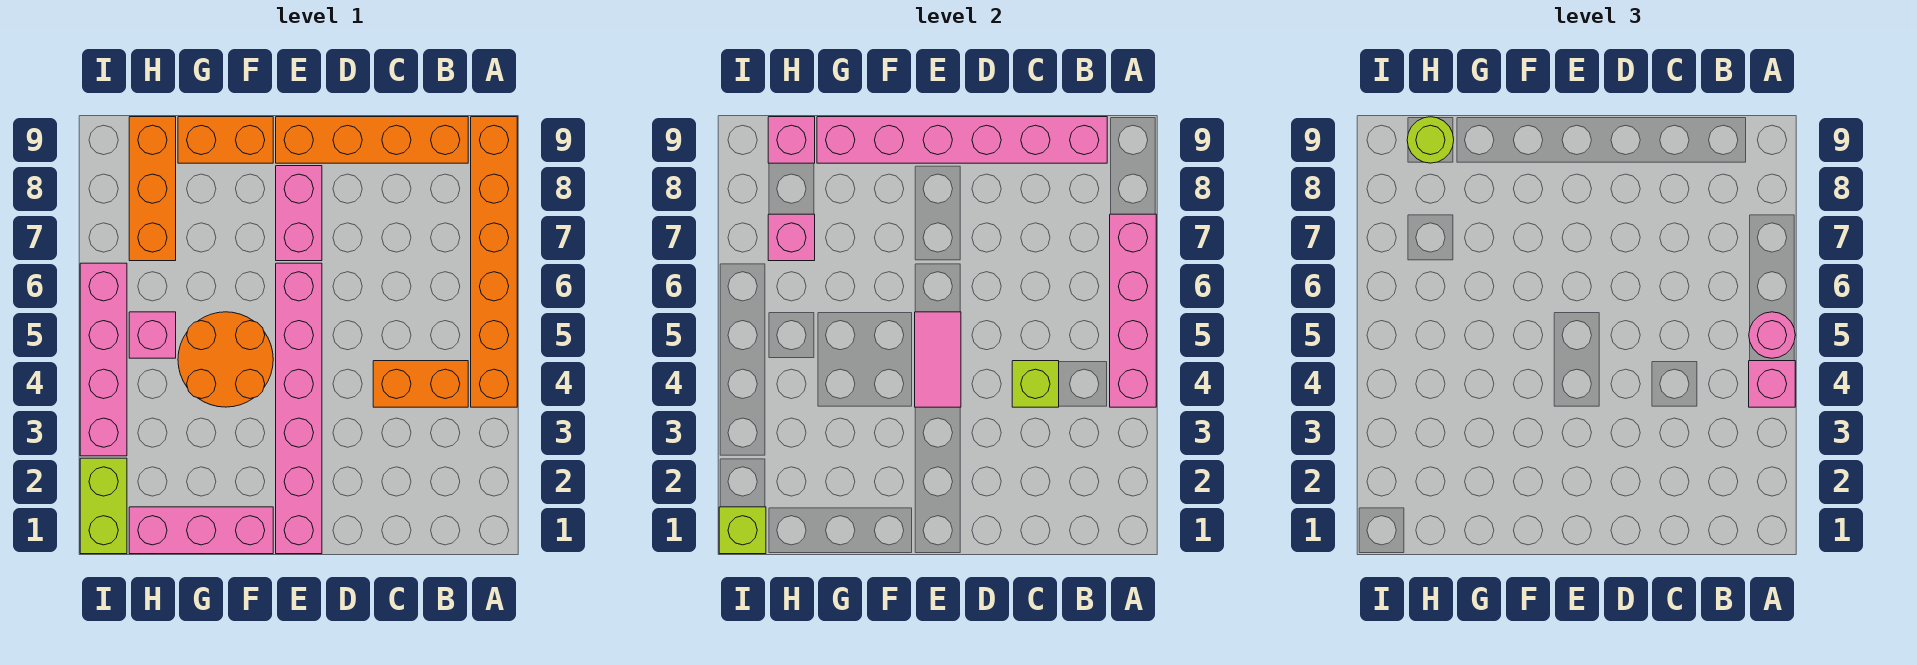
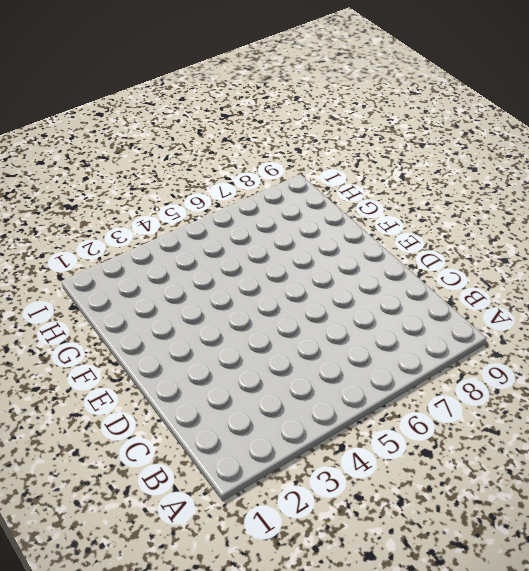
none -> orange 1x6 brick [471,117,517,407]
none -> orange 1x2 brick [373,361,468,407]
none -> orange 1x4 brick [276,117,468,163]

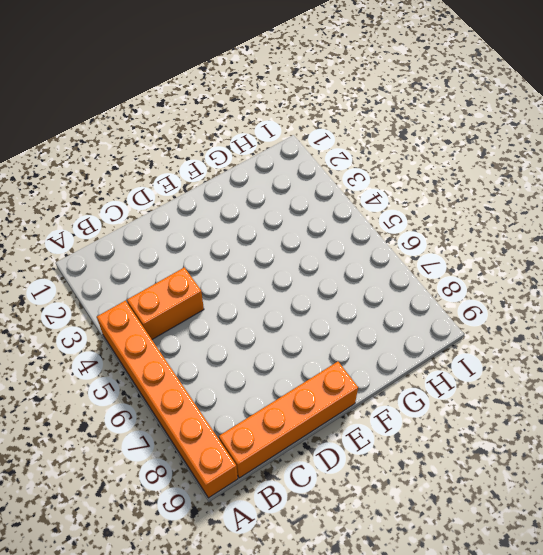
none -> pink 1x6 brick [276,263,322,554]
none -> pink 1x2 brick [276,166,322,261]
none -> pink 1x3 brick [129,507,273,554]

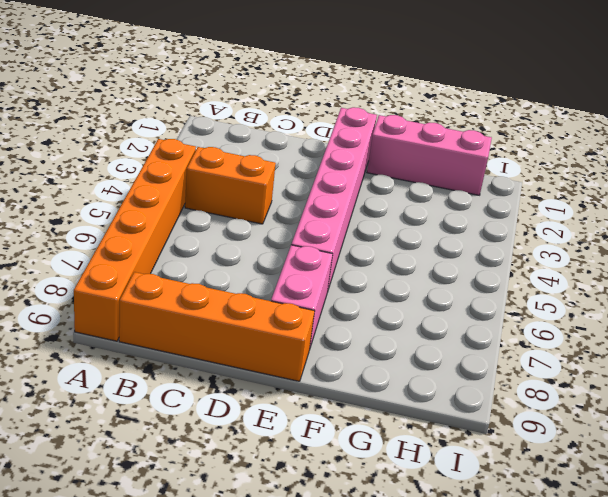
none -> orange 2x2 round brick [178,312,273,407]
none -> orange 1x2 brick [178,117,273,163]
none -> pink 1x1 brick [129,312,176,358]

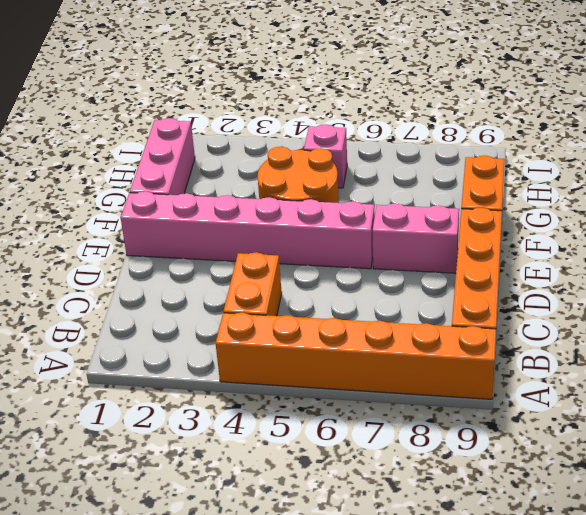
none -> orange 1x3 brick [129,117,176,261]
none -> lime 1x2 brick [80,458,127,554]
none -> pink 1x4 brick [80,263,127,456]

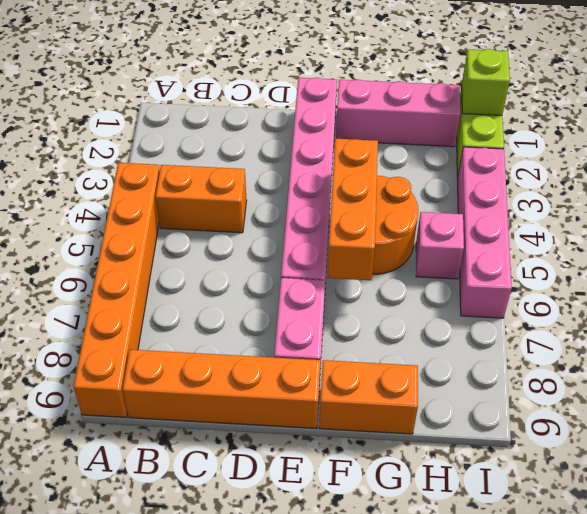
orange 1x3 brick [328,139,378,280] -> orange 1x3 brick moved to [129,117,176,261]
none -> pink 1x4 brick [1110,214,1156,407]
none -> pink 1x6 brick [817,117,1107,163]
none -> lime 1x1 brick [1012,361,1059,407]

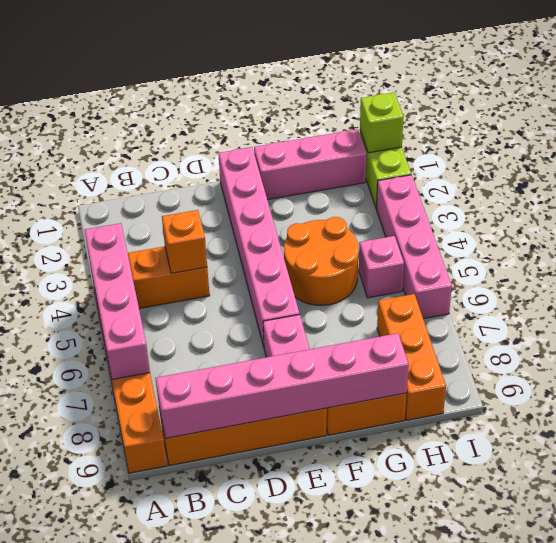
orange 1x1 brick [162,210,207,273] -> lime 1x1 brick [1012,361,1059,407]
none -> pink 1x2 tile [915,312,961,407]
none -> pink 1x1 brick [768,214,815,261]
none -> pink 1x1 brick [768,117,815,163]

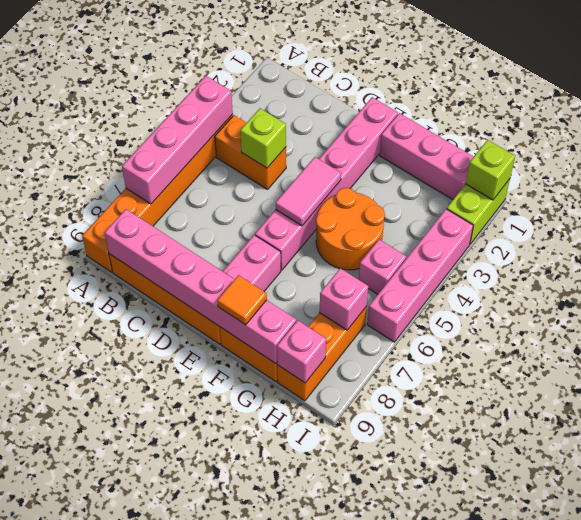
orange 1x1 tile [217,275,267,325] -> none
none -> pink 1x1 brick [1749,361,1795,407]
none -> pink 1x1 round brick [1749,312,1795,358]
none -> lime 1x1 round brick [1407,117,1454,163]

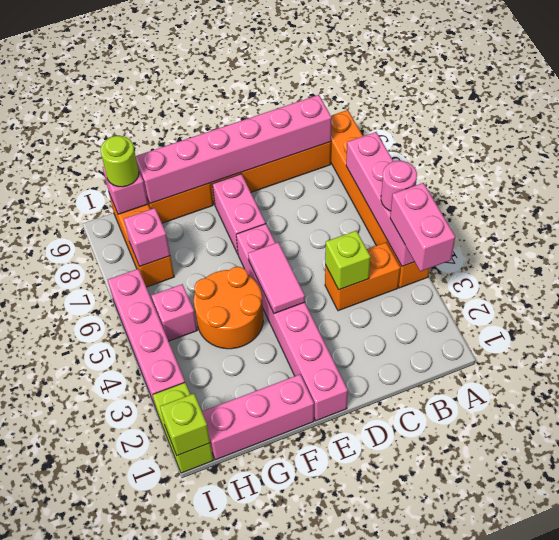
pink 1x2 brick [390,183,455,271] -> pink 1x1 brick [1749,361,1795,407]

